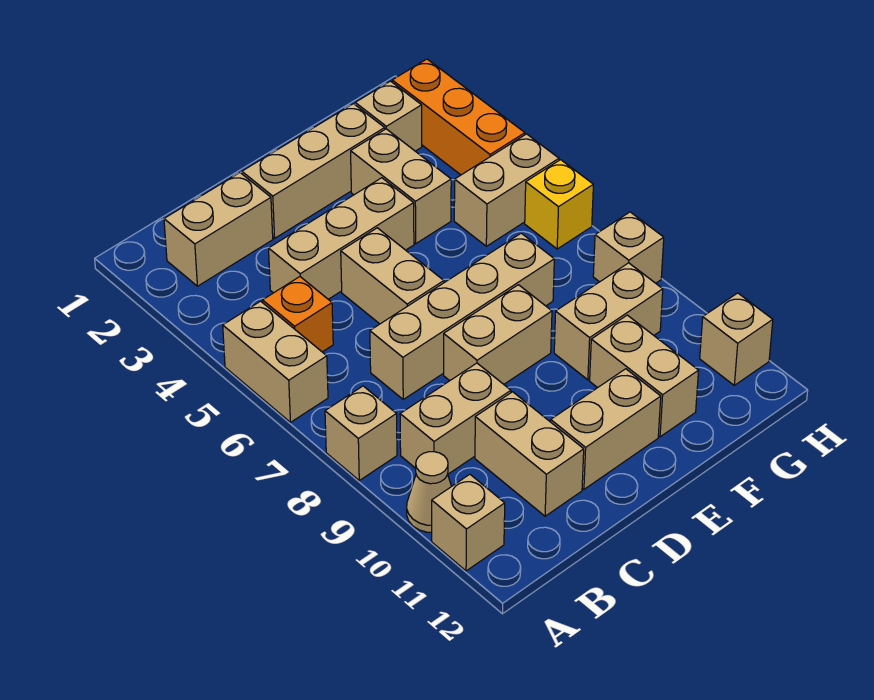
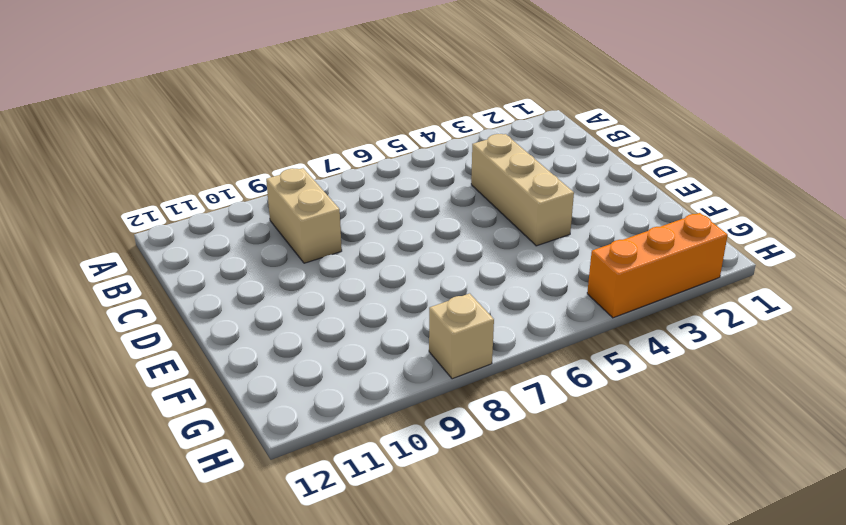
none -> tan 1x2 brick [223,301,328,422]
none -> tan 1x1 brick [325,386,397,480]
none -> tan 1x1 cone [407,452,451,532]

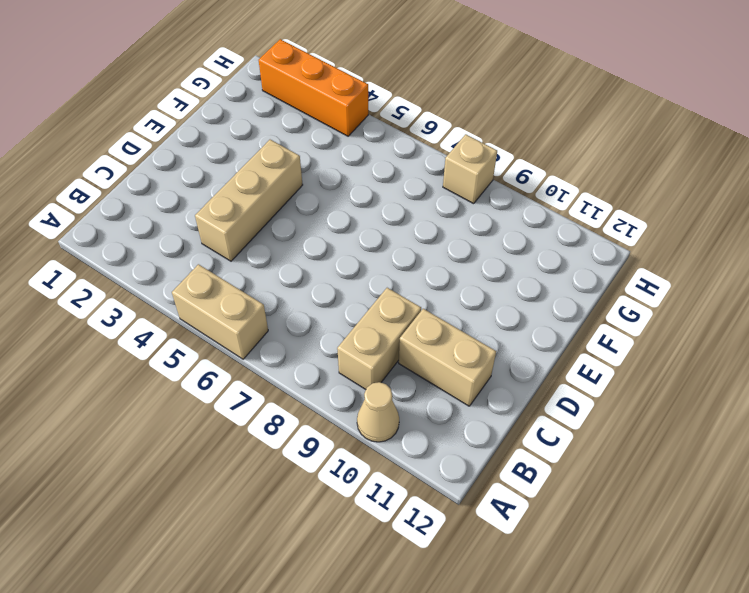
none -> tan 1x1 brick [325,386,397,480]
none -> tan 1x1 brick [432,474,505,571]
none -> tan 1x2 brick [164,173,273,286]

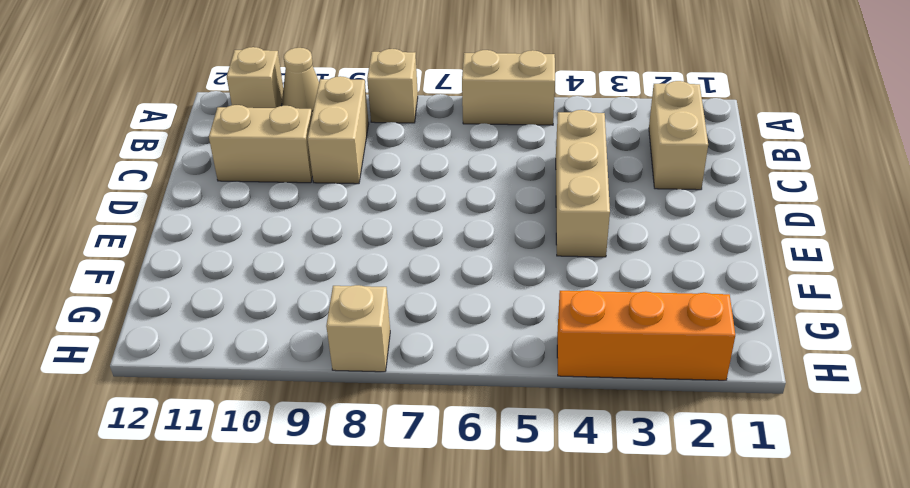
none -> orange 1x1 brick [263,277,333,352]
none -> tan 1x4 brick [370,233,554,399]
none -> tan 1x3 brick [242,104,385,238]

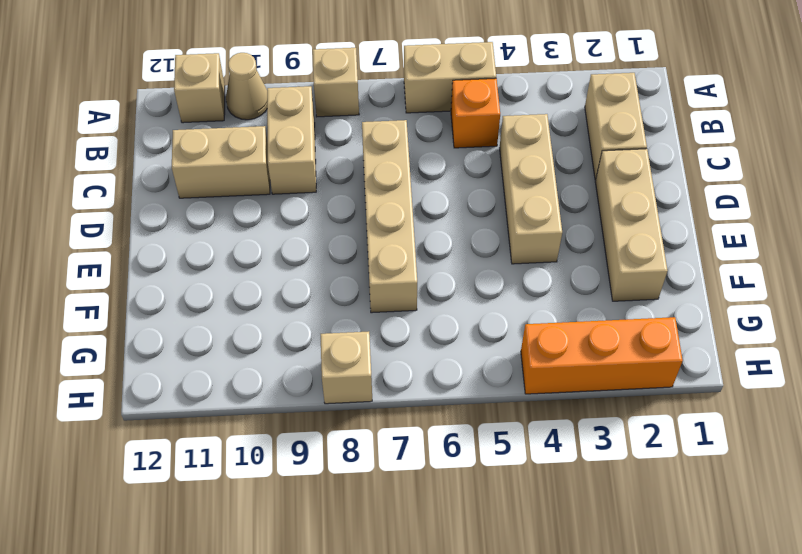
none -> tan 1x2 brick [341,228,444,324]
none -> tan 1x2 brick [444,285,552,384]
none -> tan 1x2 brick [551,369,661,489]

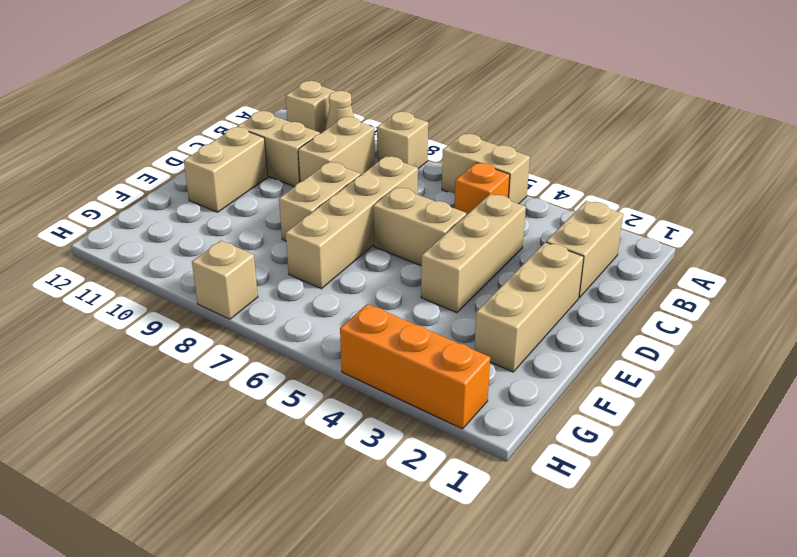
none -> tan 1x2 brick [351,129,451,244]
none -> tan 1x2 brick [554,263,663,380]
none -> tan 1x2 brick [590,315,699,437]

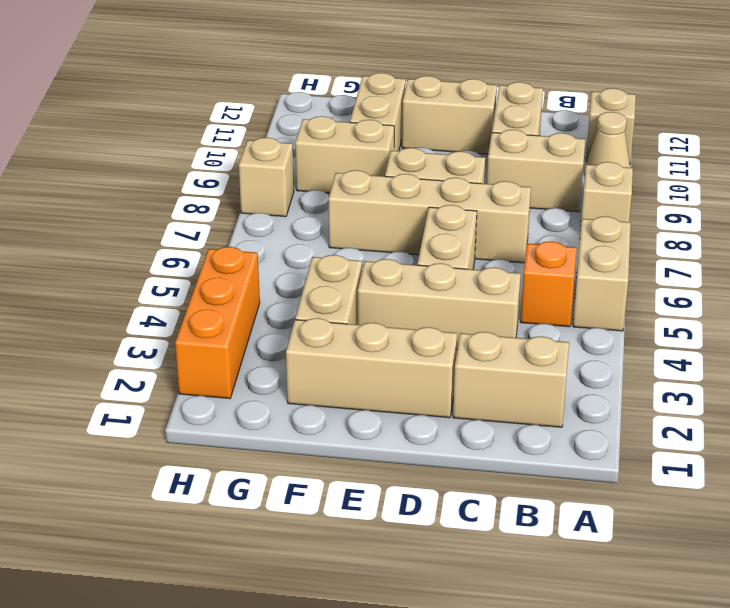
none -> tan 1x1 brick [355,81,422,151]
none -> tan 1x2 brick [454,134,559,246]
none -> yellow 1x1 brick [525,160,593,249]

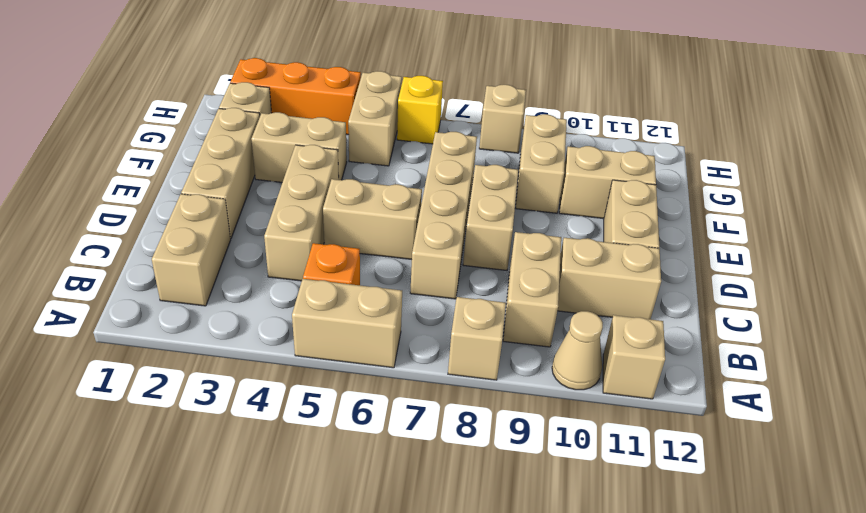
none -> tan 1x1 brick [700,293,773,385]

